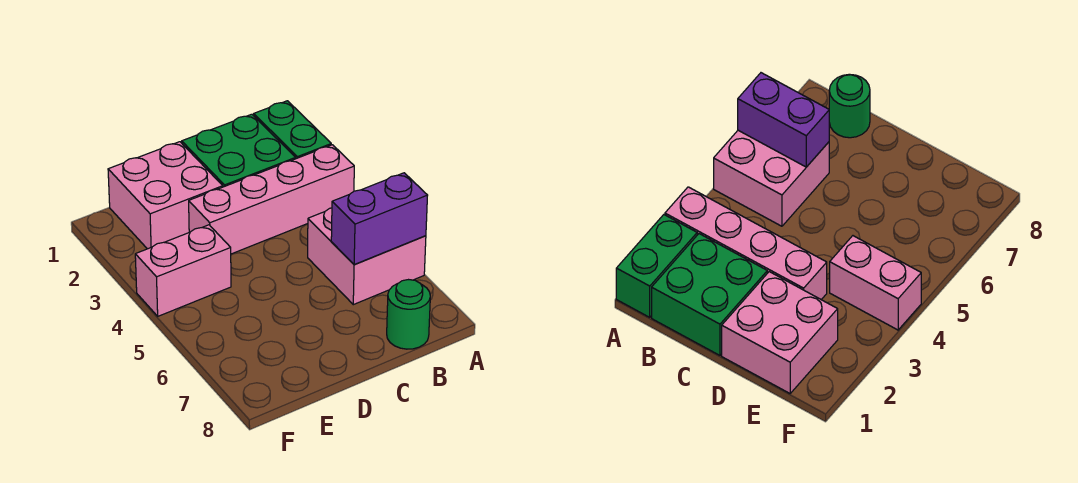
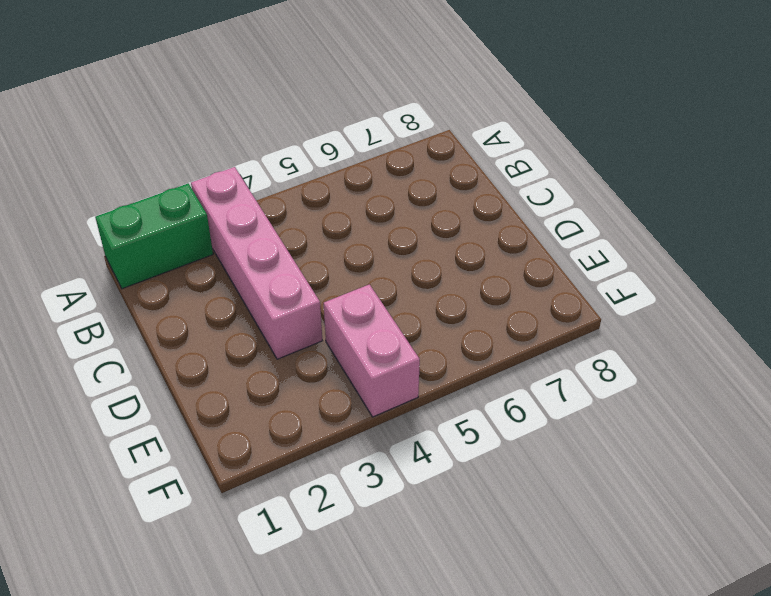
none -> pink 2x2 brick [308,208,426,305]
none -> green 2x2 brick [182,114,296,187]

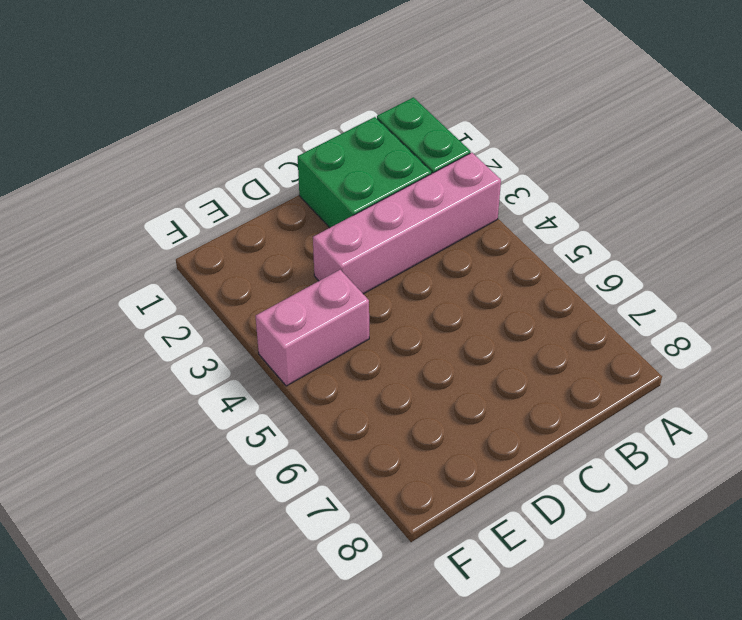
none -> pink 2x2 brick [308,208,426,305]
none -> green 1x1 round brick [387,280,430,349]

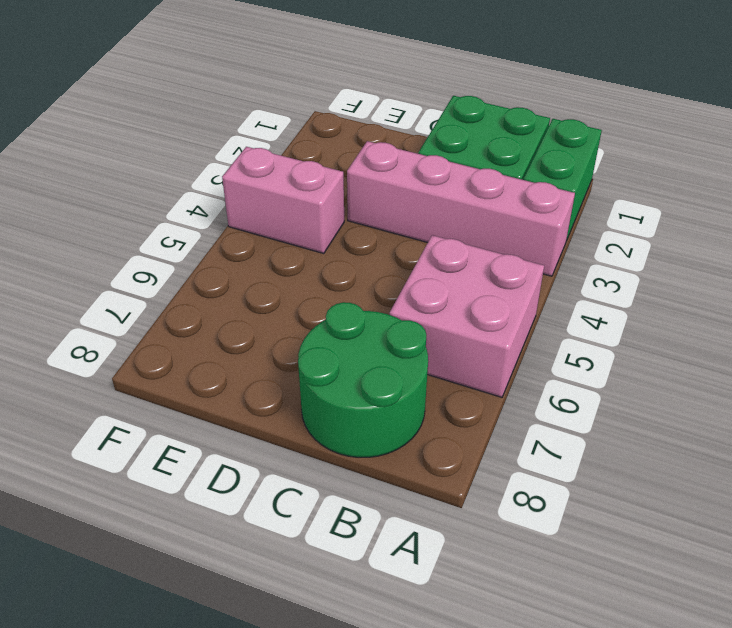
green 2x2 round brick [298,302,428,457] -> green 1x1 round brick [387,280,430,349]
none -> pink 2x2 brick [108,142,223,249]
none -> purple 1x2 brick [331,173,428,264]

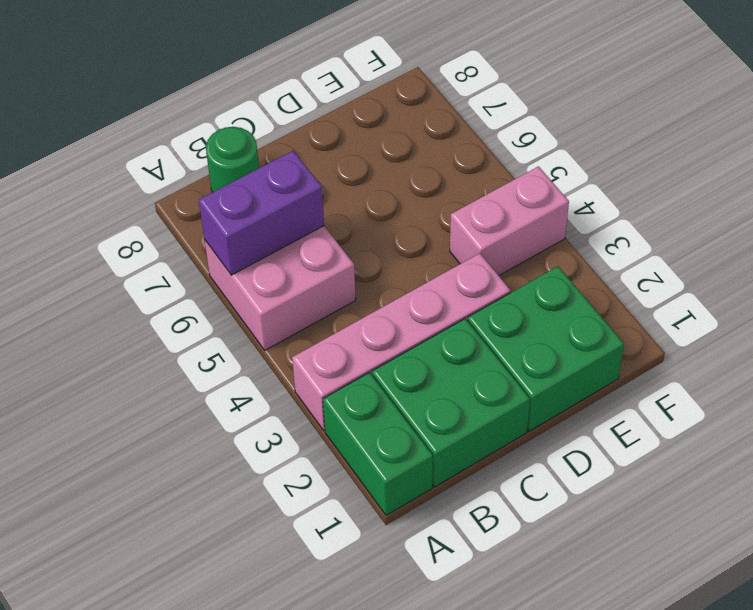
green 2x2 brick [468,266,624,431] -> pink 2x2 brick [108,142,223,249]

